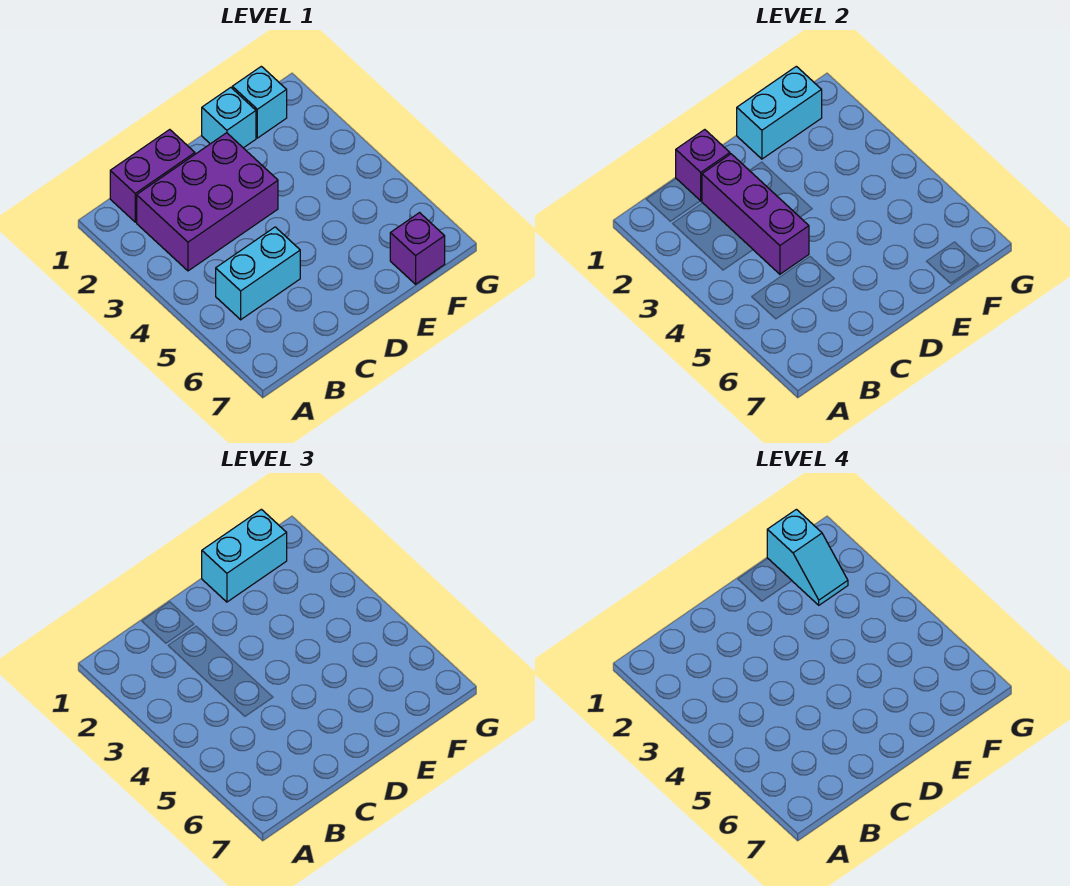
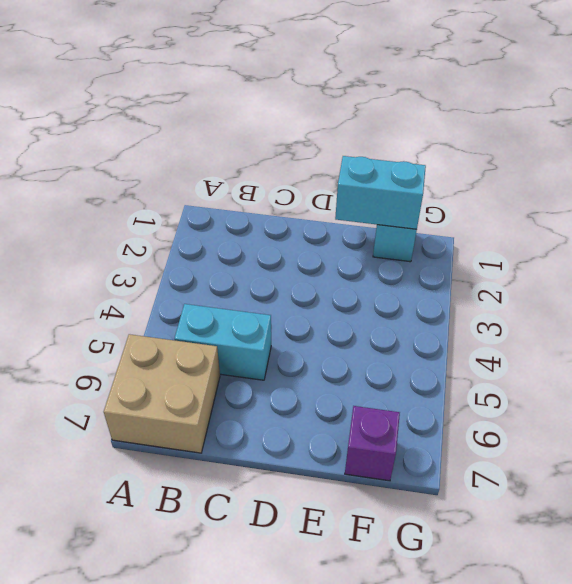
tan 2x2 brick [104,334,220,453] -> none
none -> purple 1x2 brick [110,130,195,222]
none -> purple 2x3 brick [137,133,278,271]

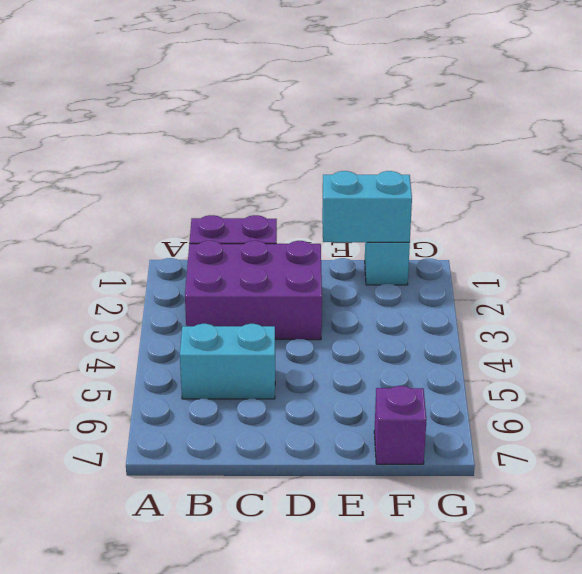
none -> cyan 1x1 brick [202,87,256,148]
none -> purple 1x1 brick [676,130,730,201]

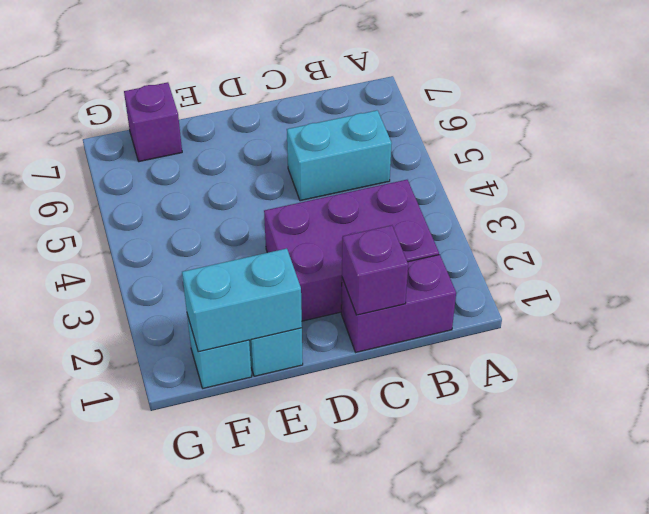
none -> purple 1x3 brick [702,154,809,274]
none -> cyan 1x2 brick [202,509,287,602]

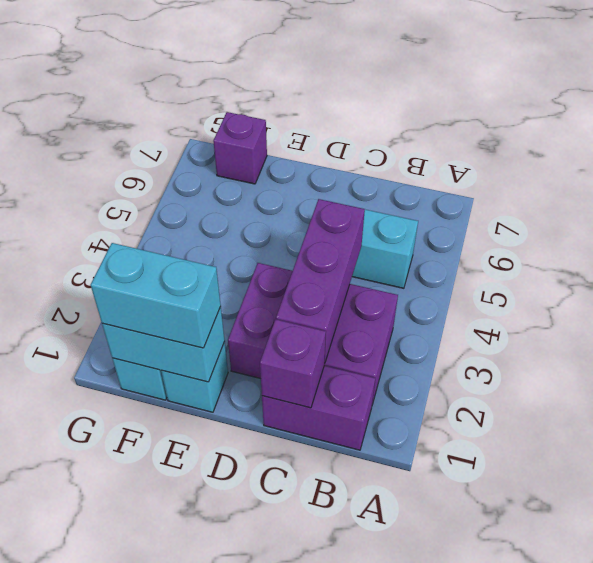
none -> cyan 1x2 slope [767,509,848,605]

